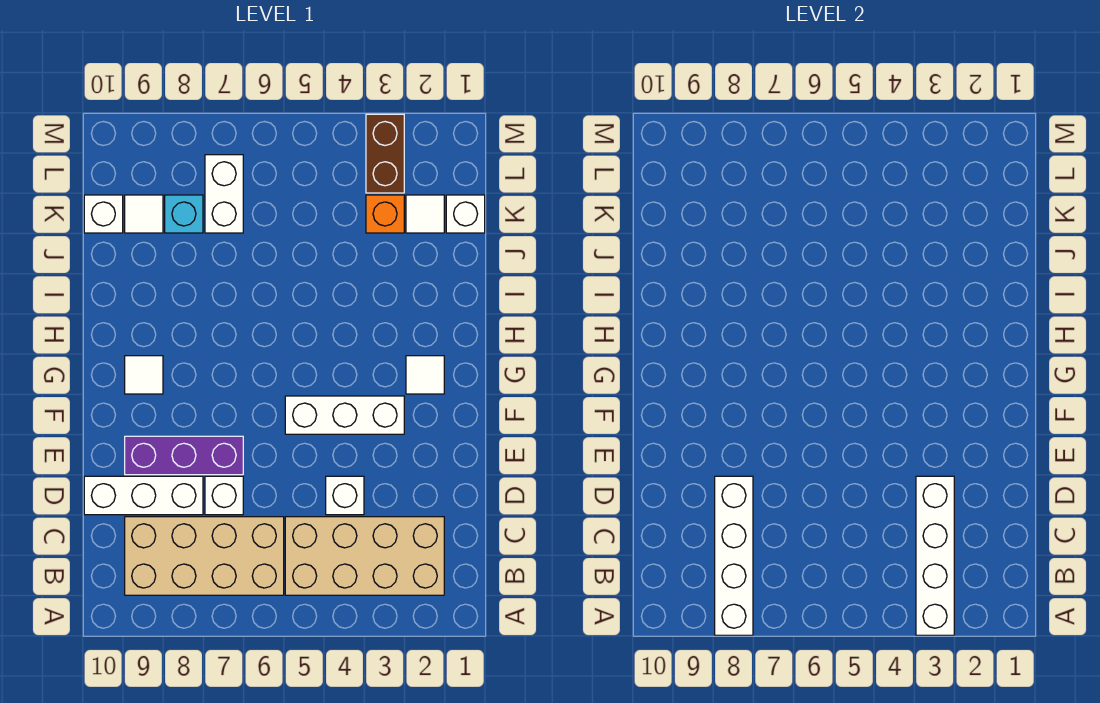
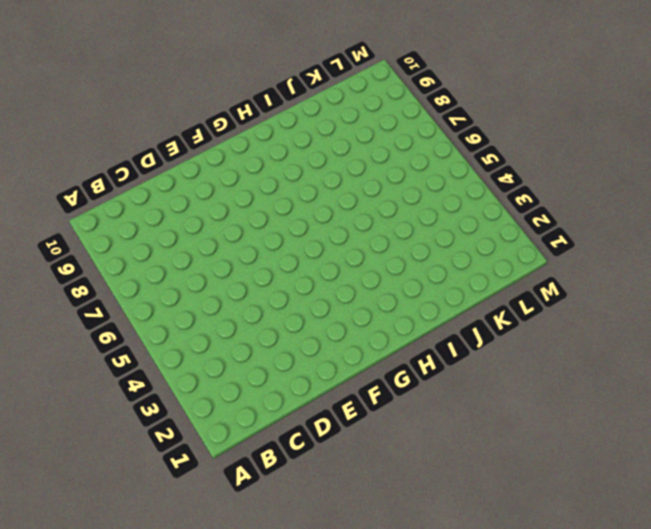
none -> tan 2x4 brick [285,517,444,595]
none -> tan 2x4 brick [125,517,284,595]
none -> white 1x1 brick [326,476,364,515]

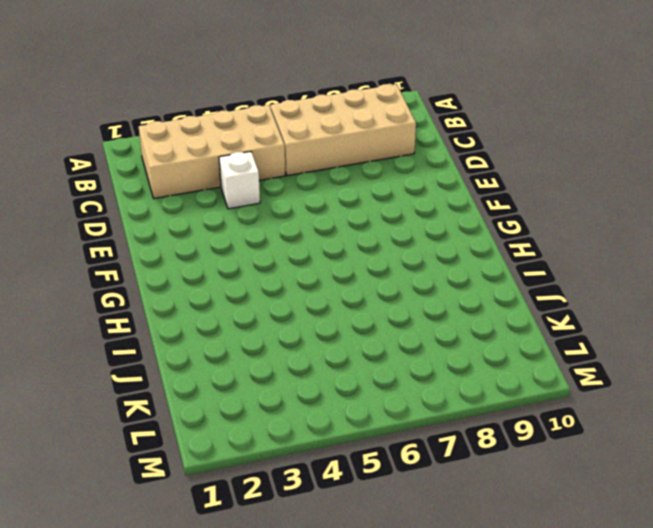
none -> white 1x1 brick [205,476,243,515]
none -> white 1x3 brick [84,476,203,515]
none -> purple 1x3 brick [125,436,243,475]

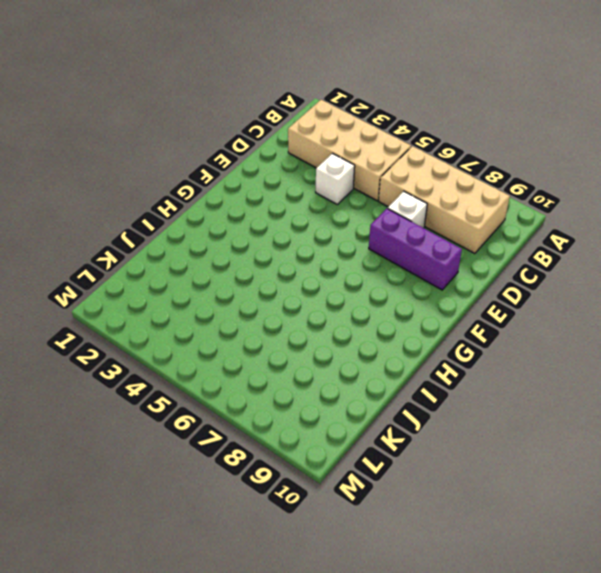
none -> white 1x3 brick [84,476,203,515]
none -> white 1x3 brick [285,396,404,434]
none -> white 1x1 tile [406,356,444,394]

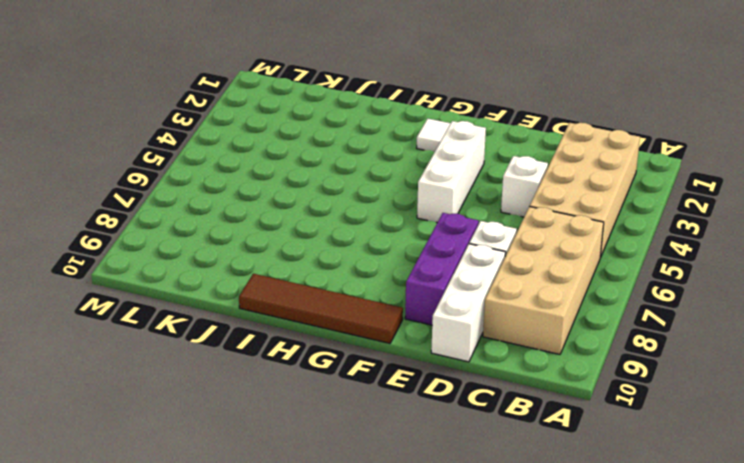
brown 1x4 tile [239,274,403,343] -> none
none -> white 1x1 tile [125,356,163,394]
none -> white 1x1 brick [446,195,485,233]
none -> white 1x1 tile [406,195,444,233]

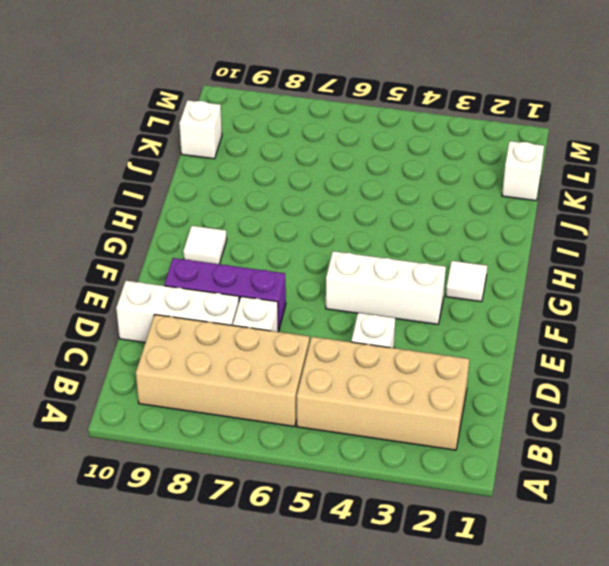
none -> white 1x1 tile [406,195,444,233]
none -> orange 1x1 brick [366,195,404,233]
none -> white 1x2 brick [205,155,243,233]

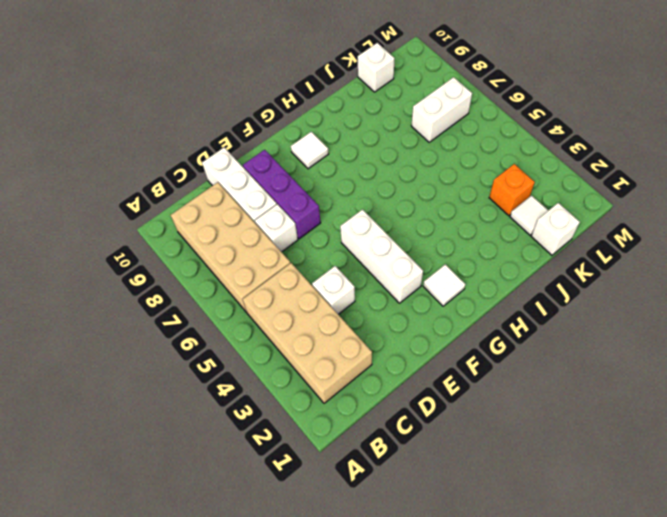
none -> cyan 1x1 brick [165,195,203,233]
none -> white 1x1 tile [125,195,163,233]
none -> brown 1x2 brick [366,114,404,193]

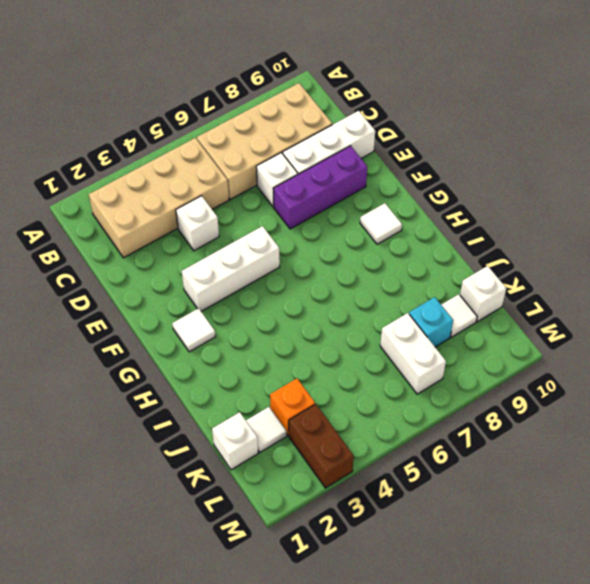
none -> white 1x4 brick [916,476,954,635]
none -> white 1x4 brick [715,476,753,635]

